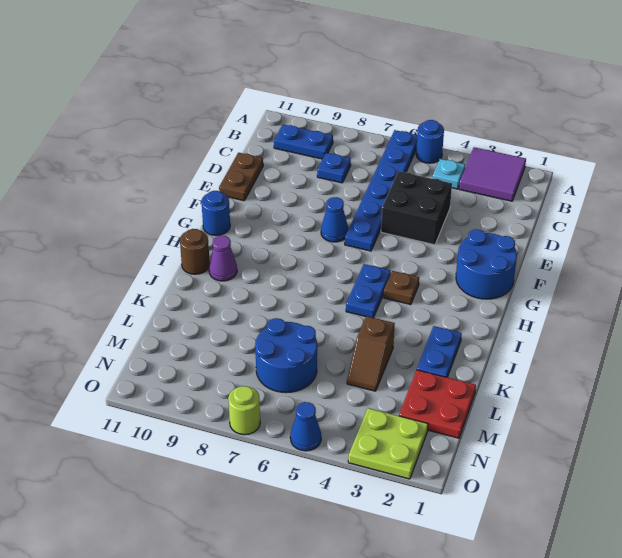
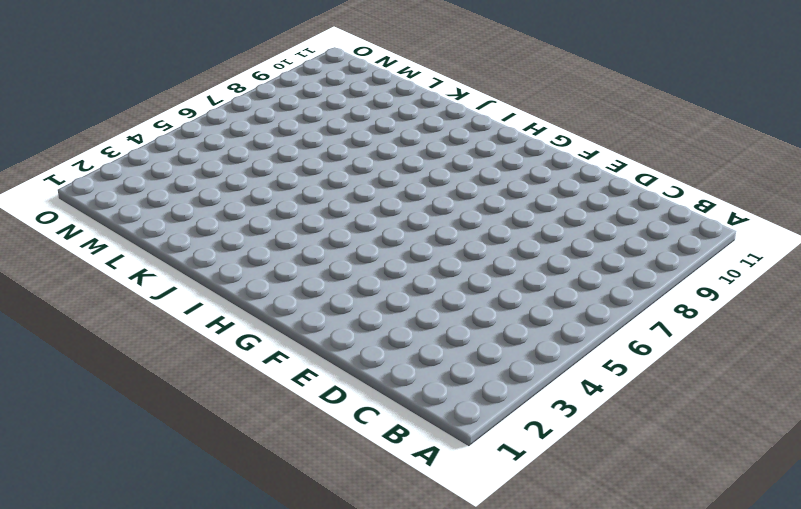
none -> purple 2x2 tile [459,147,526,201]
none -> blue 1x1 round brick [416,120,444,163]
none -> blue 1x6 plate [345,130,417,251]

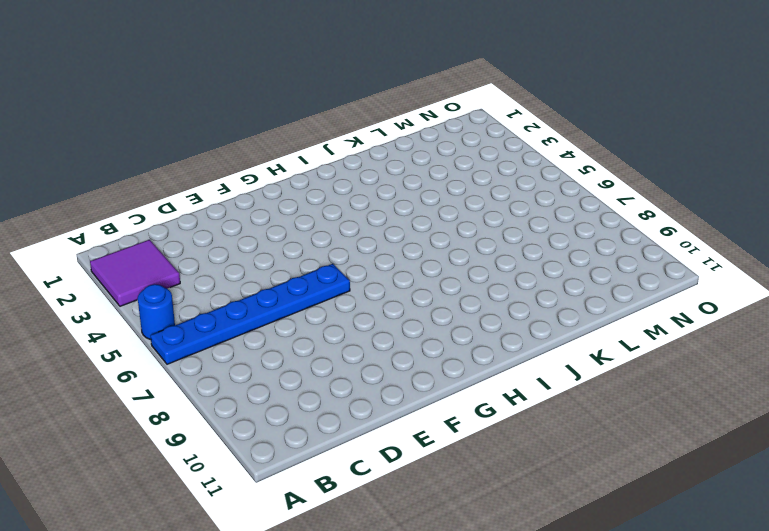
none -> cyan 1x1 plate [432,159,465,189]
none -> blue 1x2 plate [274,124,333,159]
none -> blue 1x1 plate [317,153,351,183]

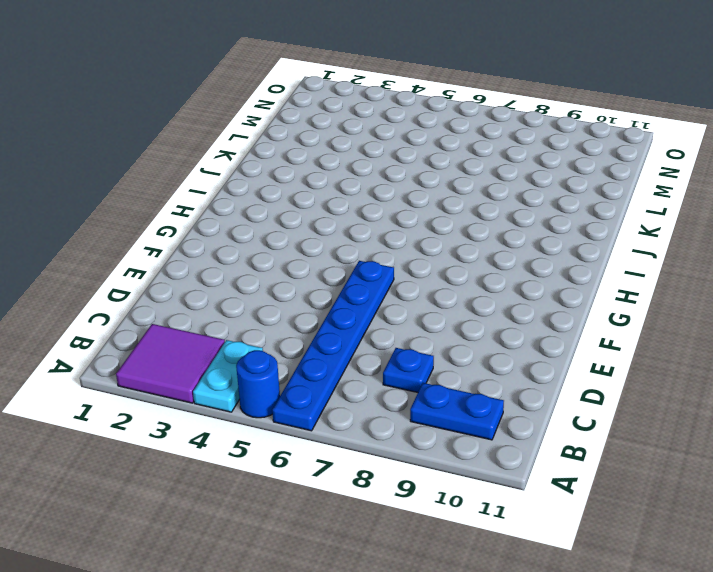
cyan 1x2 plate [193,340,263,412] -> cyan 1x1 plate [432,159,465,189]
none -> black 2x2 brick [381,171,452,245]
none -> brown 1x2 plate [219,153,263,201]
none -> blue 2x2 round brick [456,229,517,299]

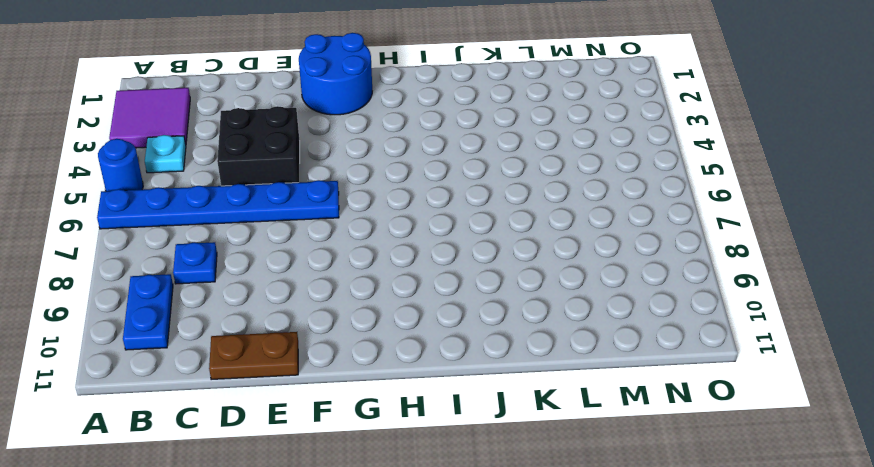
none -> blue 1x1 cone [321,197,348,242]
none -> blue 1x1 round brick [201,191,230,235]
none -> brown 1x1 plate [384,271,419,305]

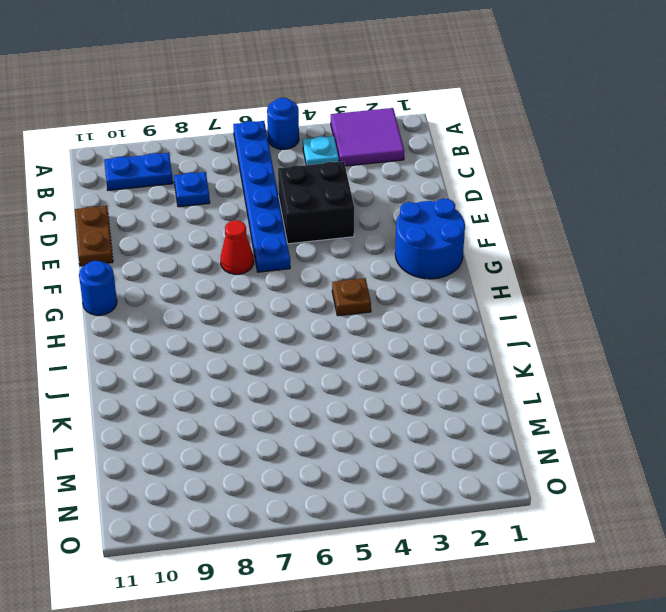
red 1x1 cone [220,220,254,274] -> blue 1x1 cone [321,197,348,242]
none -> blue 1x2 plate [346,264,391,318]
none -> purple 1x1 cone [209,235,237,281]
none -> brown 1x1 round brick [180,229,210,274]

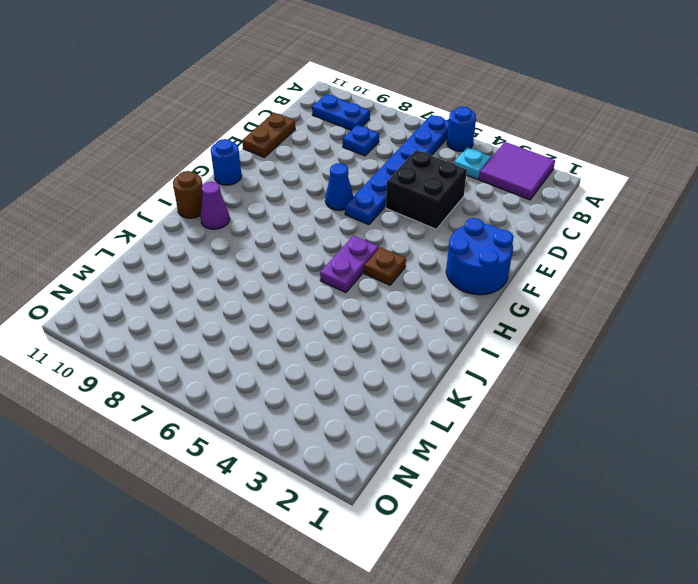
purple 1x2 plate [320,236,379,293] -> blue 1x2 plate [346,264,391,318]
none -> blue 1x2 plate [417,326,462,377]
none -> brown 1x2 slope [347,316,395,391]
none -> red 2x2 plate [399,370,476,438]

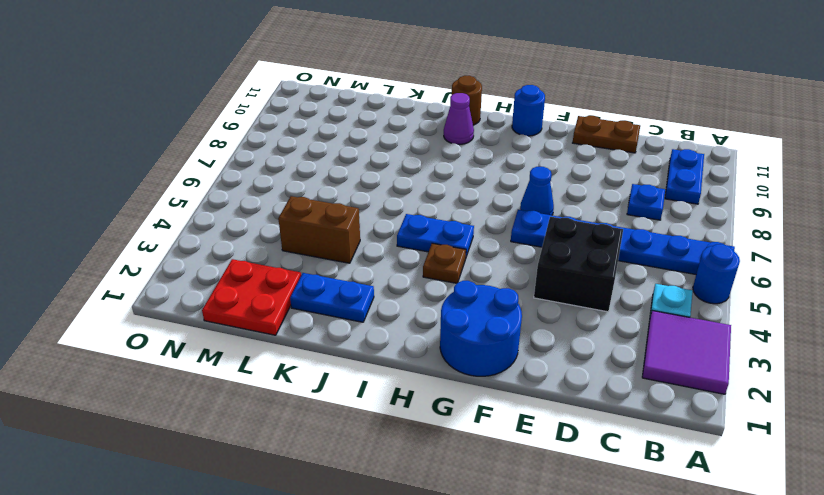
brown 1x2 brick [278,196,360,263] -> brown 1x2 slope [347,316,395,391]
none -> blue 2x2 round brick [255,318,317,393]
none -> lime 2x2 plate [348,408,428,479]
none -> blue 1x1 cone [290,402,321,451]

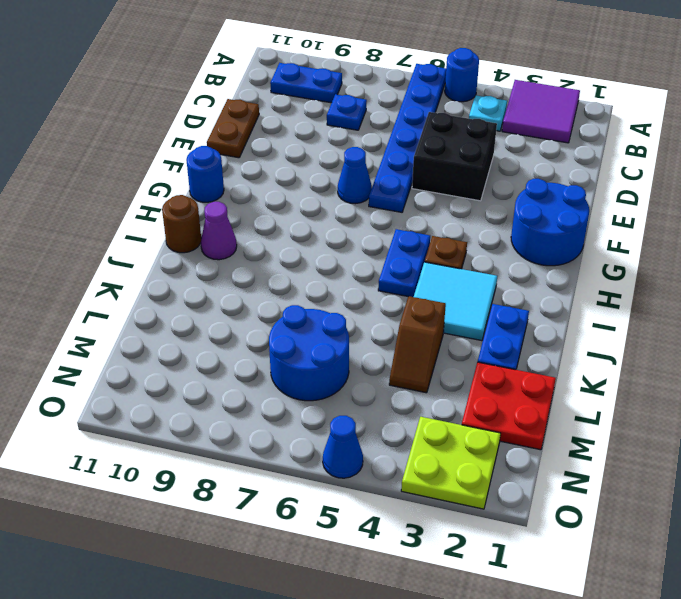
cyan 2x2 tile [414,262,497,341] -> none
none -> lime 1x1 round brick [228,386,260,435]

